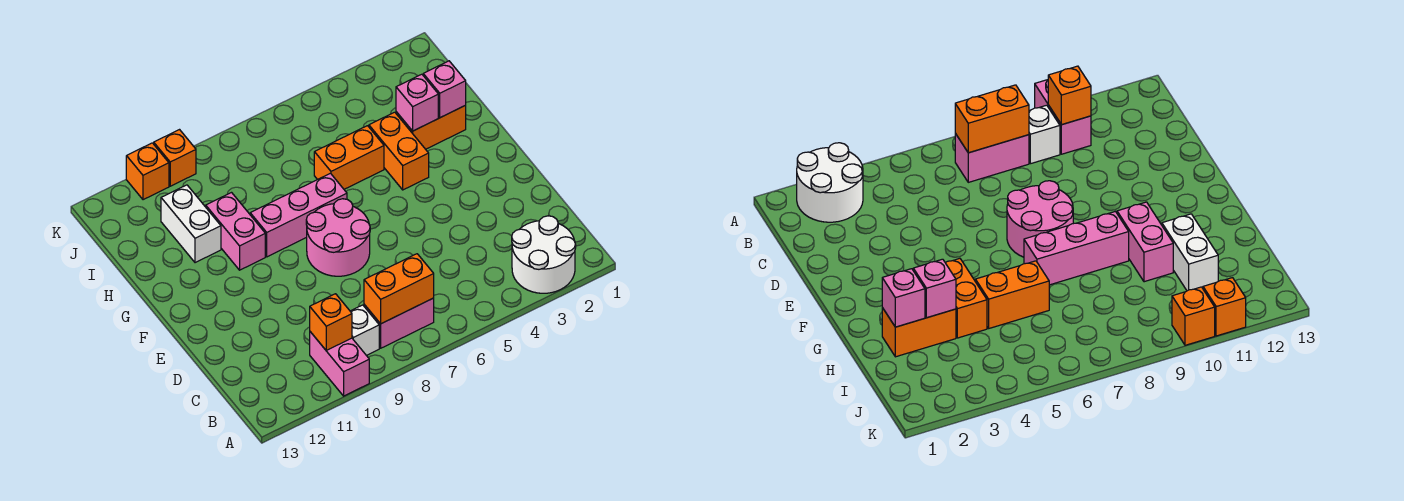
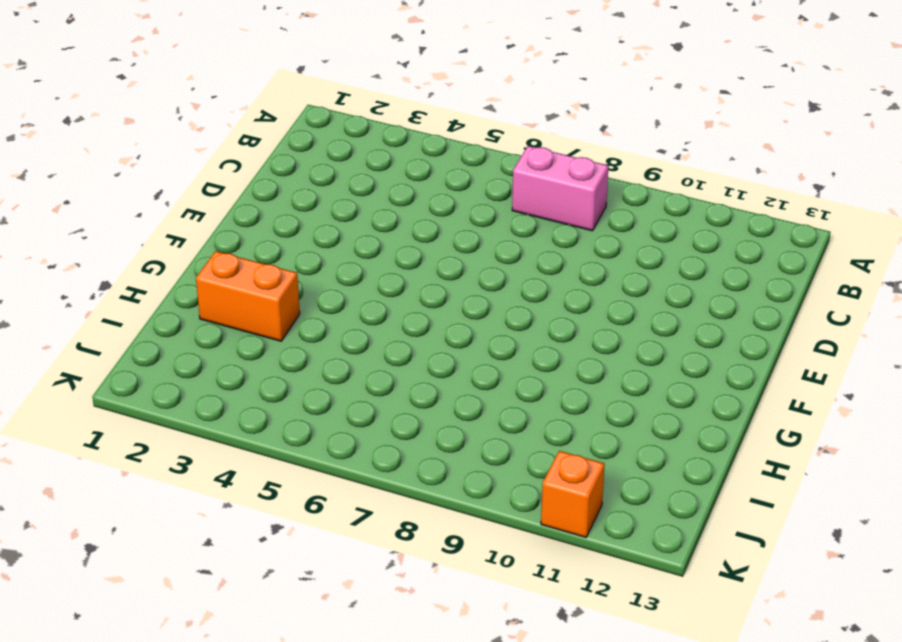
none -> white 2x2 round brick [512,216,576,293]
none -> pink 1x2 brick [310,332,369,396]
none -> white 1x1 brick [350,305,379,356]

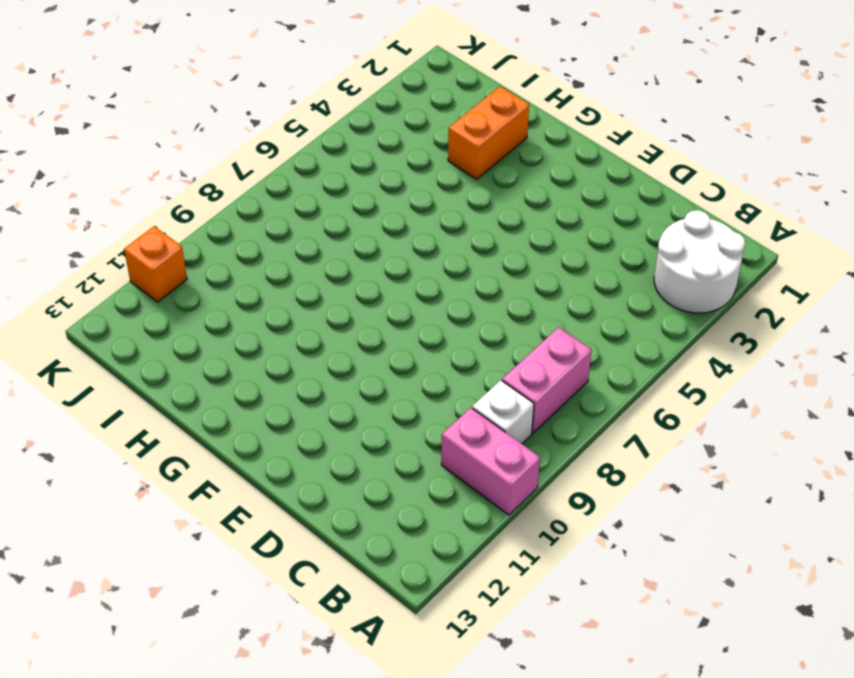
none -> pink 2x2 round brick [306,199,370,276]
none -> orange 1x2 brick [369,112,429,190]
none -> pink 1x3 brick [250,173,347,257]

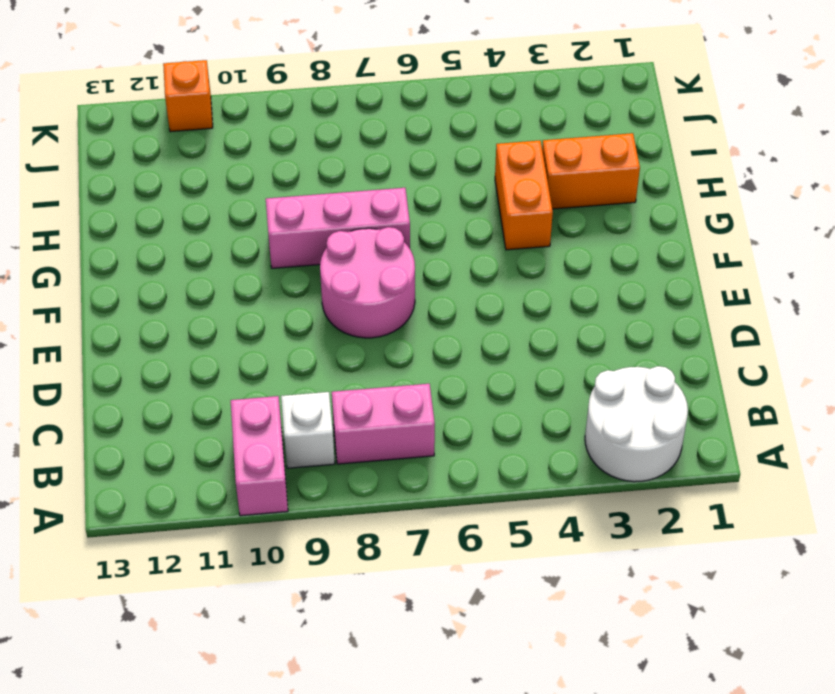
none -> pink 1x2 brick [206,193,265,270]
none -> orange 1x2 brick [314,126,384,189]
none -> white 1x2 brick [161,185,221,263]

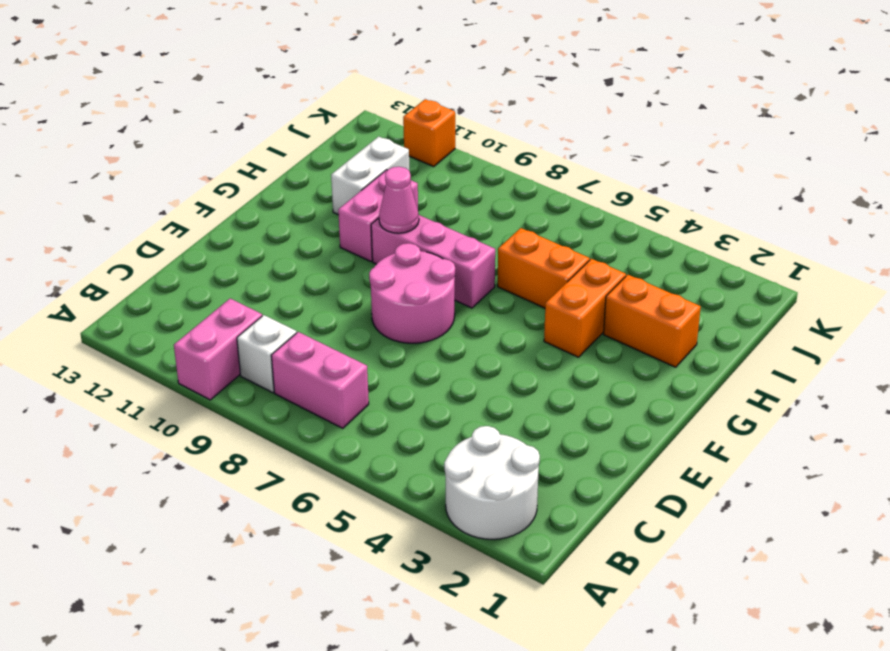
pink 1x1 cone [379,167,419,233] -> none
none -> orange 1x1 brick [154,130,196,186]
none -> orange 1x2 brick [364,254,434,324]
none -> orange 1x1 brick [310,294,352,350]

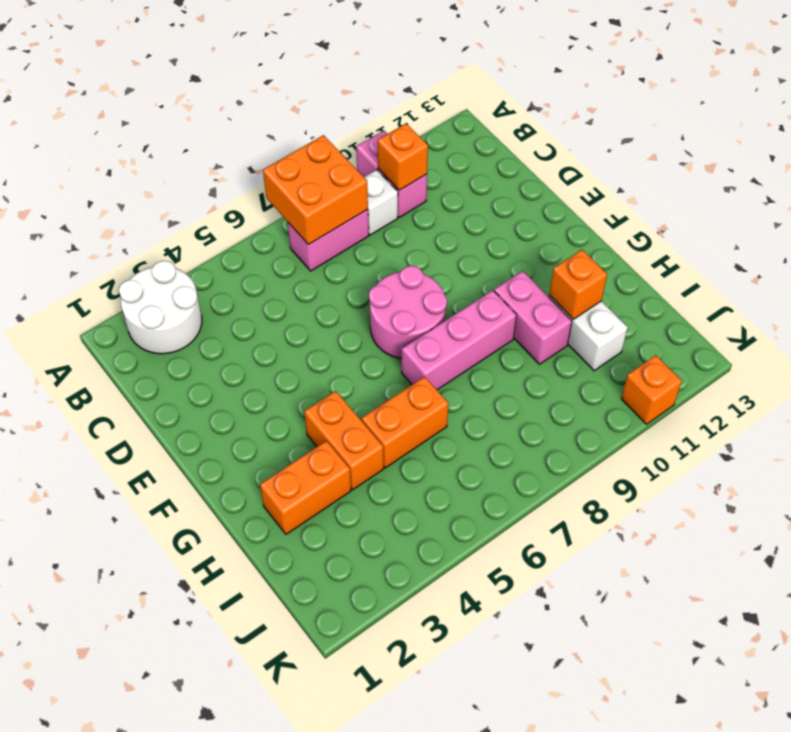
orange 2x2 brick [263,135,368,245] -> orange 1x2 brick [364,254,434,324]
orange 1x1 brick [549,250,607,319] -> orange 1x1 brick moved to [154,130,196,186]
none -> pink 1x1 brick [423,61,466,118]
none -> pink 1x1 brick [396,74,438,131]

